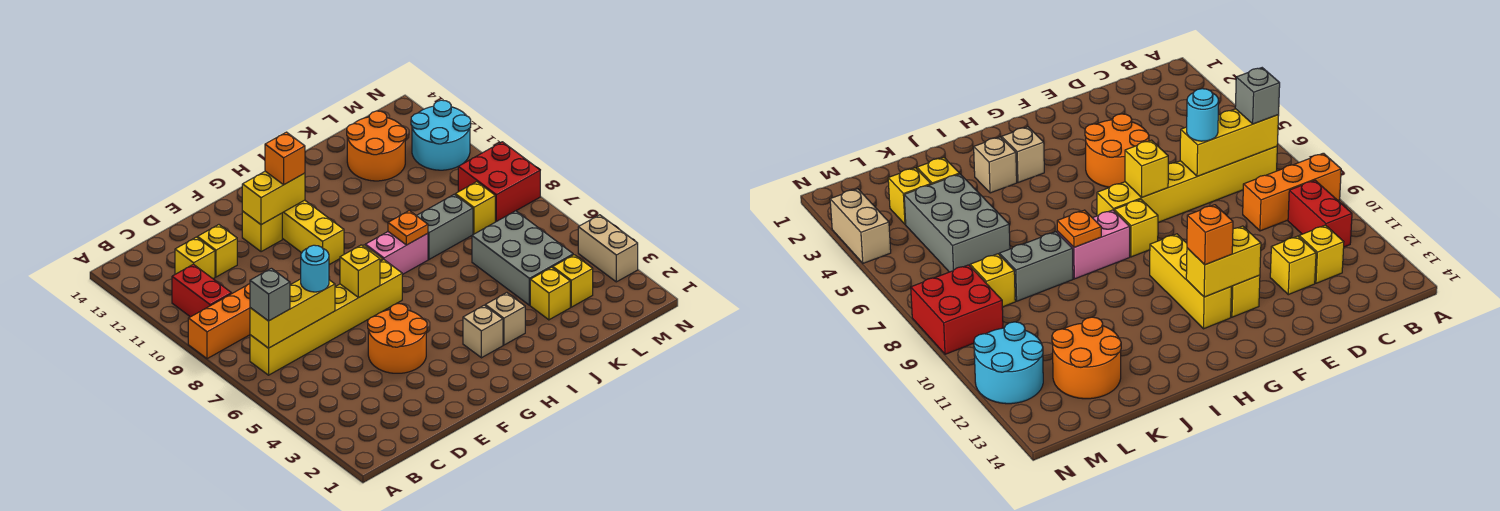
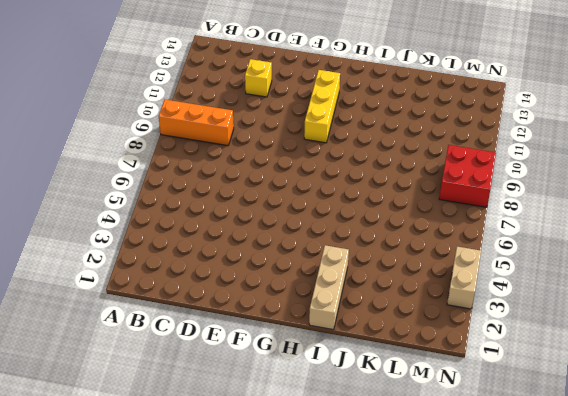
tan 1x3 brick [309,245,349,330] -> tan 1x1 brick [485,293,525,345]
none -> yellow 1x6 brick [250,260,402,375]
none -> red 1x2 brick [172,264,231,317]
none -> yellow 1x1 brick [175,237,215,279]

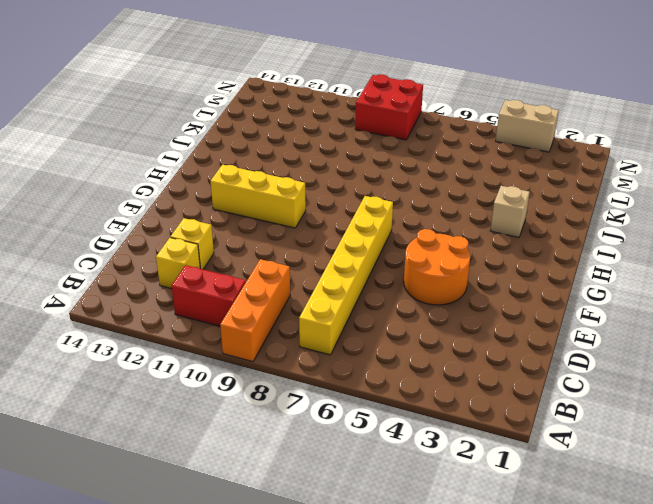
none -> yellow 1x1 brick [242,211,282,252]
none -> yellow 1x1 brick [1114,199,1158,257]
none -> tan 1x1 brick [463,305,503,358]

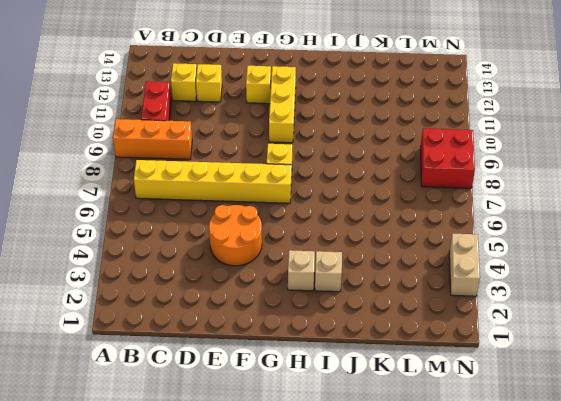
none -> pink 1x2 brick [365,232,428,275]
none -> grey 1x2 brick [417,194,473,259]
none -> yellow 1x1 brick [530,267,570,320]

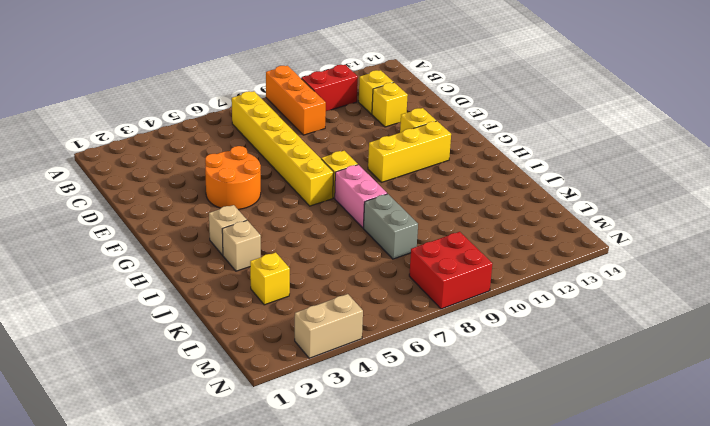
none -> grey 2x3 brick [472,211,573,305]
none -> orange 2x2 round brick [347,111,406,181]
none -> yellow 1x1 brick [553,255,593,307]

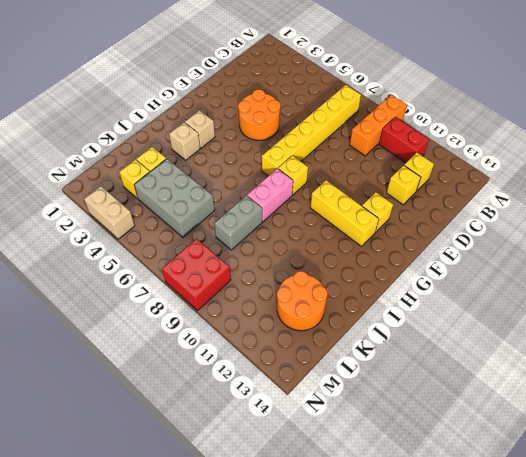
none -> yellow 1x1 brick [455,182,495,234]
none -> cyan 2x2 round brick [411,100,471,170]
none -> yellow 1x3 brick [250,279,335,348]

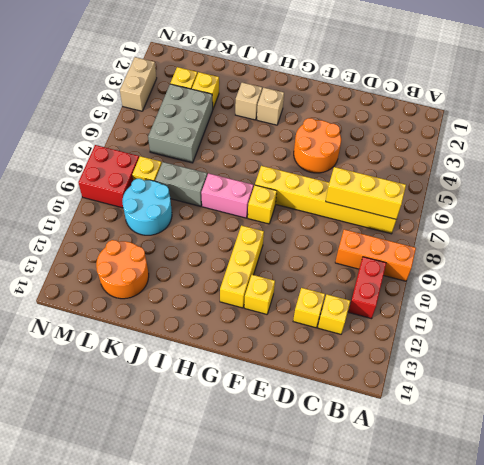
cyan 2x2 round brick [122,179,172,235] -> cyan 2x2 round brick moved to [411,100,471,170]
none -> yellow 1x1 brick [340,245,380,297]
none -> yellow 1x2 brick [242,171,305,225]
none -> orange 1x1 plate [388,211,428,245]

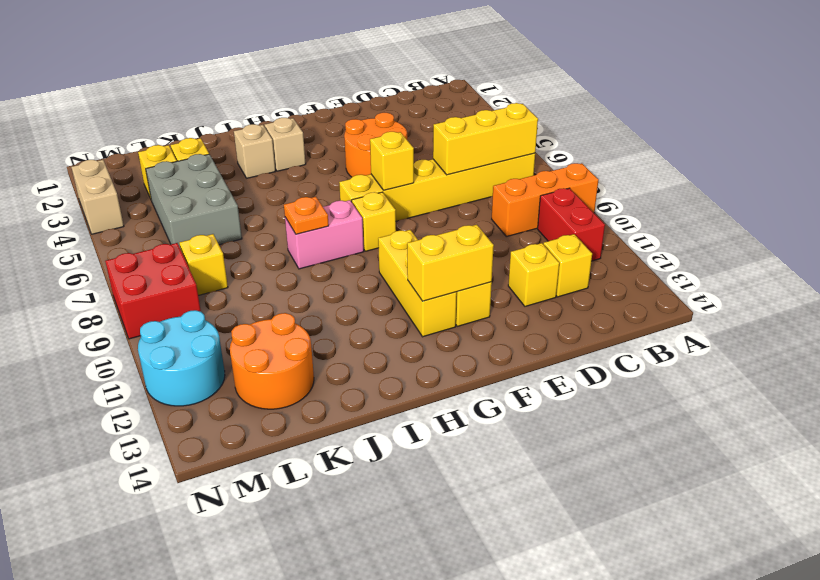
none -> grey 1x2 brick [417,194,473,259]
none -> grey 1x1 brick [250,268,290,321]
none -> cyan 1x1 round brick [301,245,329,292]

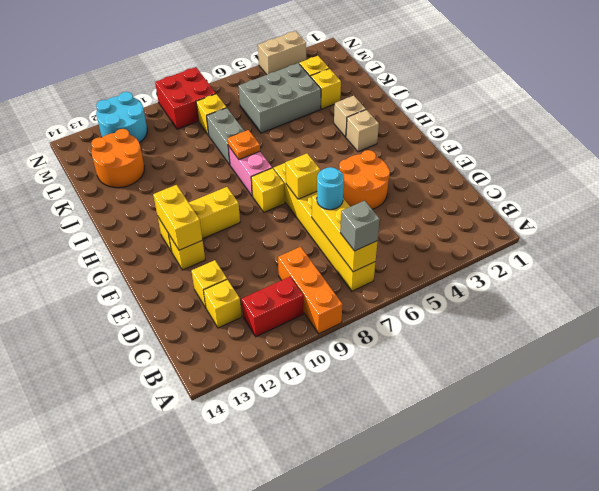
none -> orange 1x1 brick [265,132,305,185]

